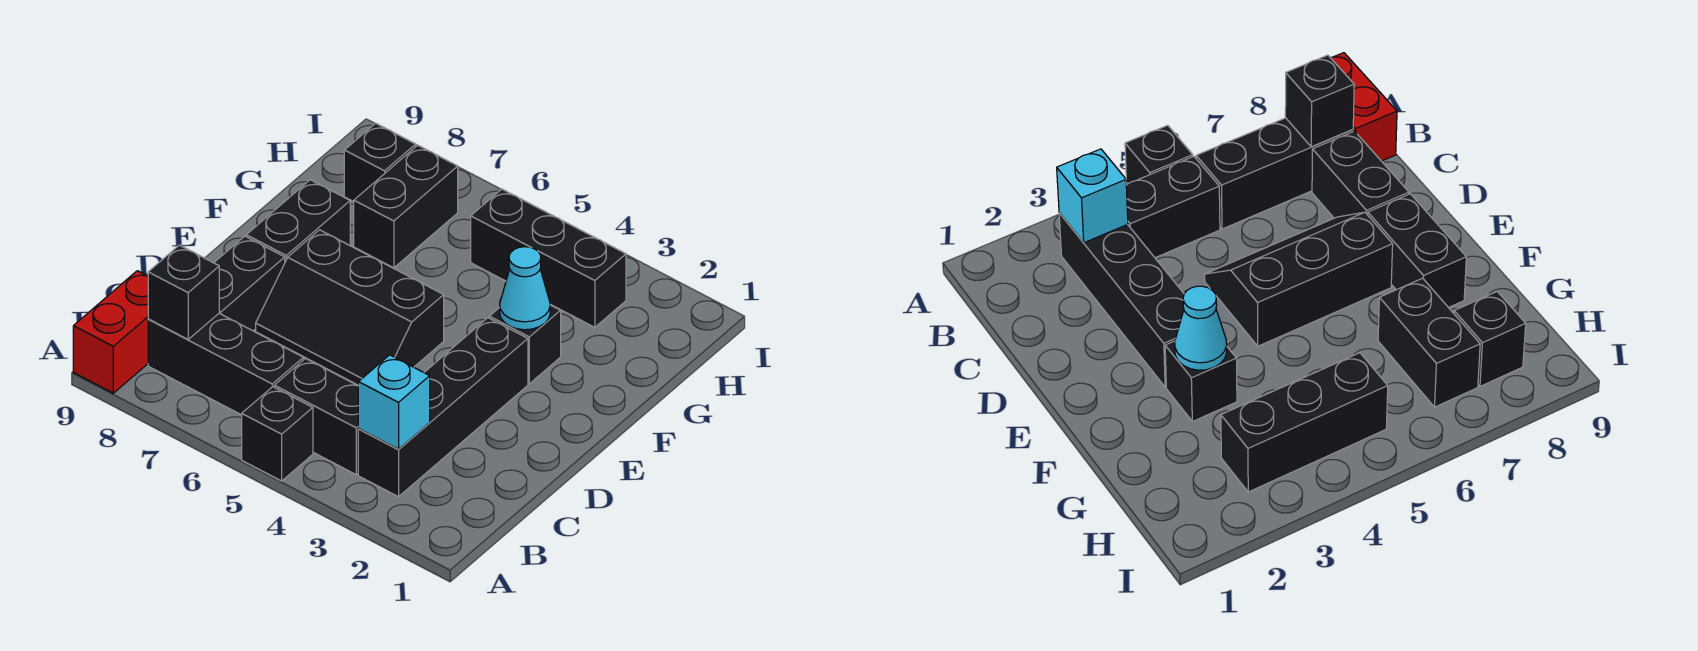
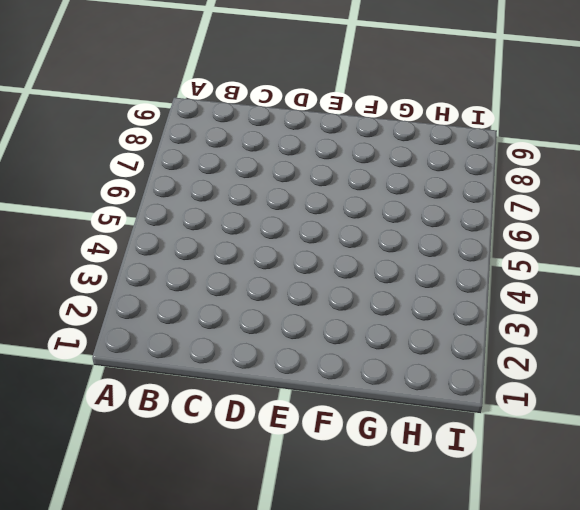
none -> black 1x1 brick [242,387,313,481]
none -> red 1x2 brick [73,271,148,393]
none -> black 1x4 brick [358,318,528,497]

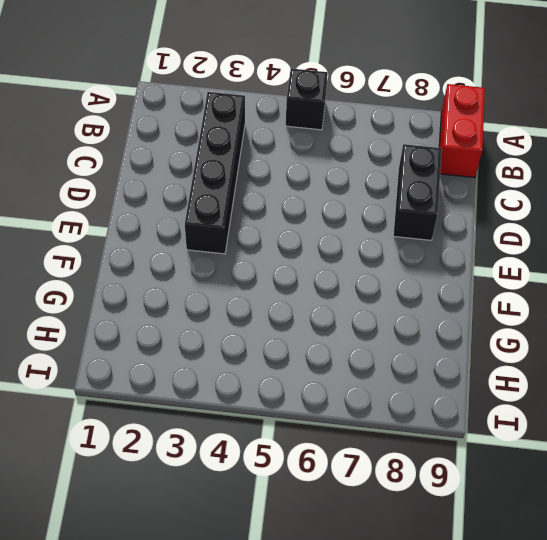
none -> black 1x2 brick [274,358,358,475]
none -> black 1x3 brick [148,313,303,415]
none -> black 2x3 slope [256,230,444,385]

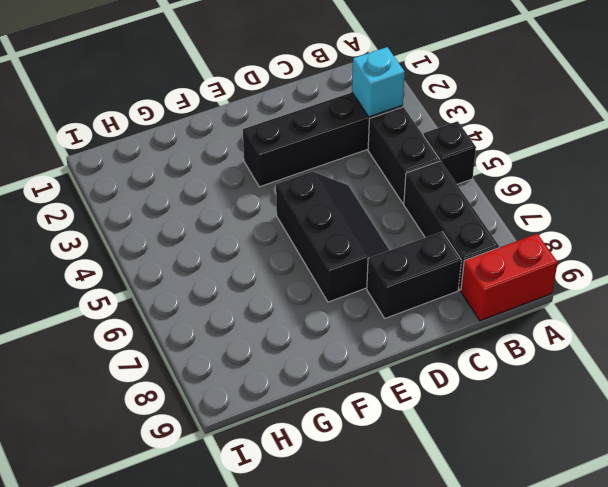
none -> black 1x2 brick [246,180,350,262]
none -> black 1x1 brick [489,305,561,384]
none -> black 1x2 brick [354,145,458,268]

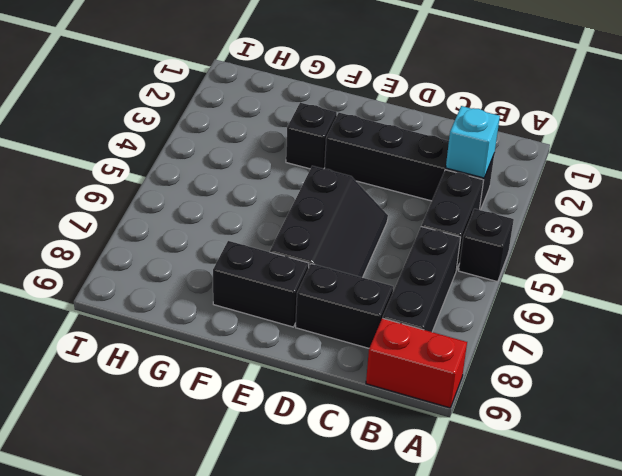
none -> black 1x2 brick [354,145,458,268]
none -> black 1x3 brick [471,189,626,327]
none -> black 1x1 brick [344,123,416,202]

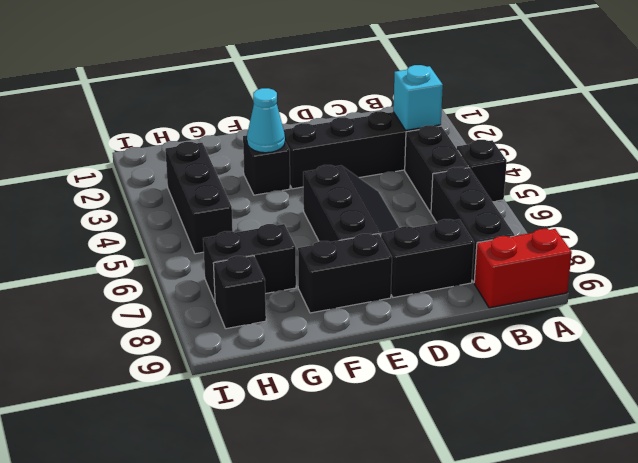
none -> black 1x1 brick [148,245,219,339]

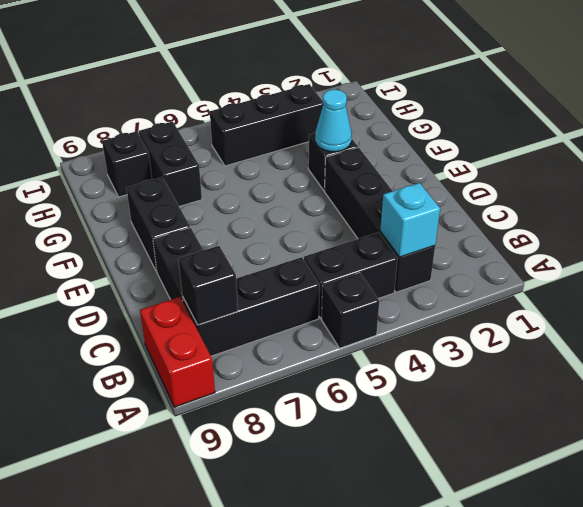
none -> black 2x3 slope [256,230,444,385]

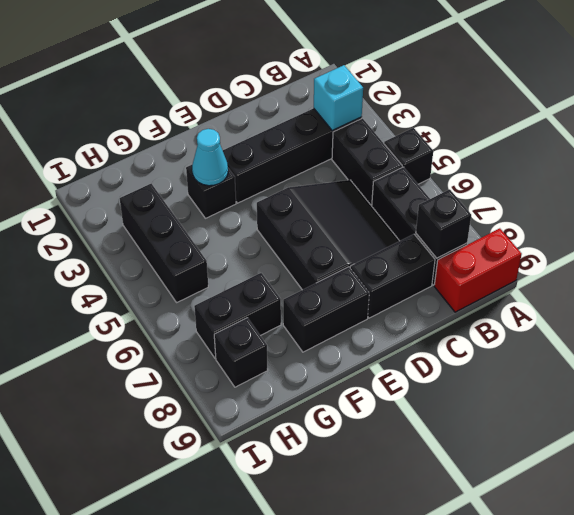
black 3x3 slope [257,180,399,290] -> black 2x3 slope [256,230,444,385]

